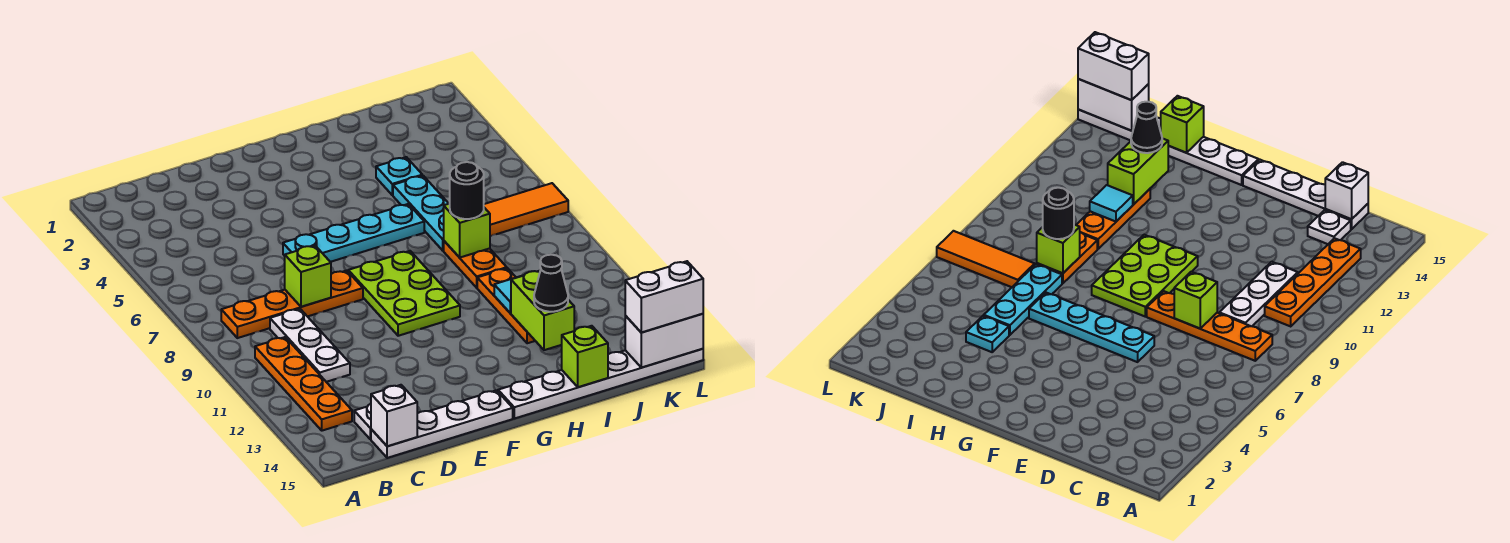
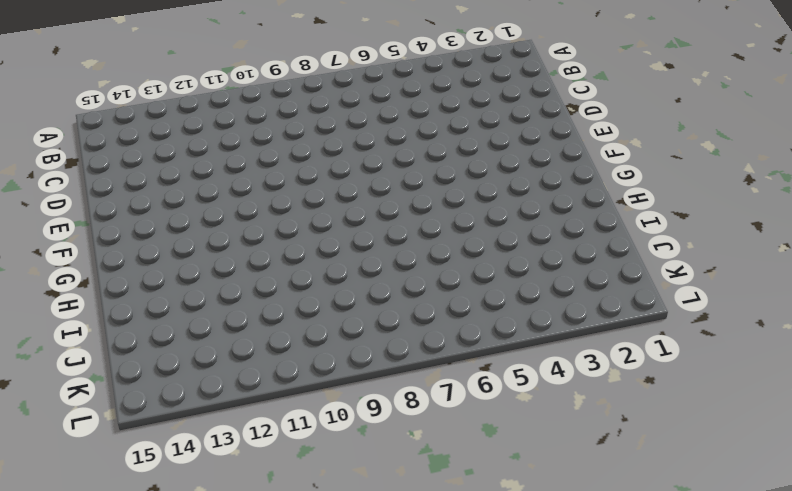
none -> orange 1x4 plate [221,271,363,338]
none -> orange 1x4 plate [255,337,352,431]
none -> white 1x3 plate [270,309,350,382]

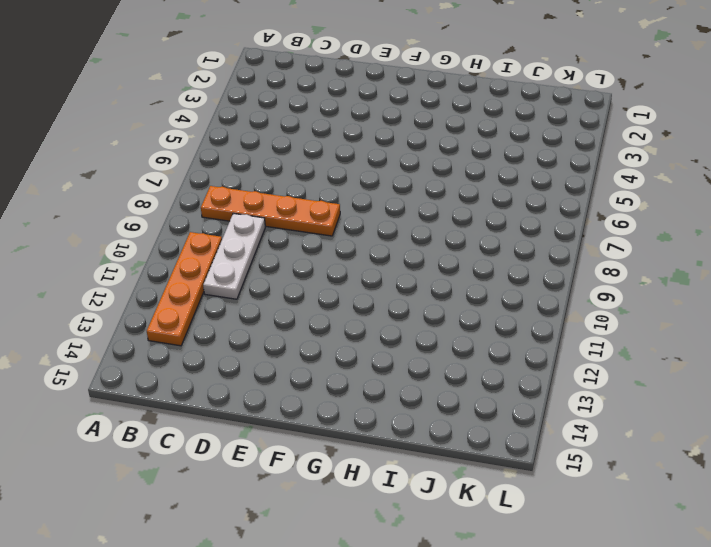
none -> white 1x1 plate [354,404,371,439]
none -> white 1x4 plate [371,390,513,458]
none -> cyan 1x4 plate [283,204,424,262]

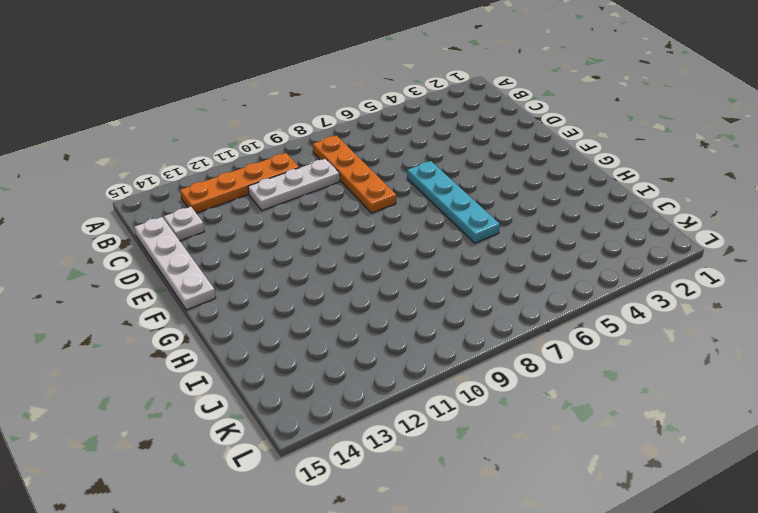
none -> lime 2x3 plate [348,251,460,336]
none -> white 1x6 plate [498,349,703,419]
none -> cyan 1x1 plate [376,157,422,195]

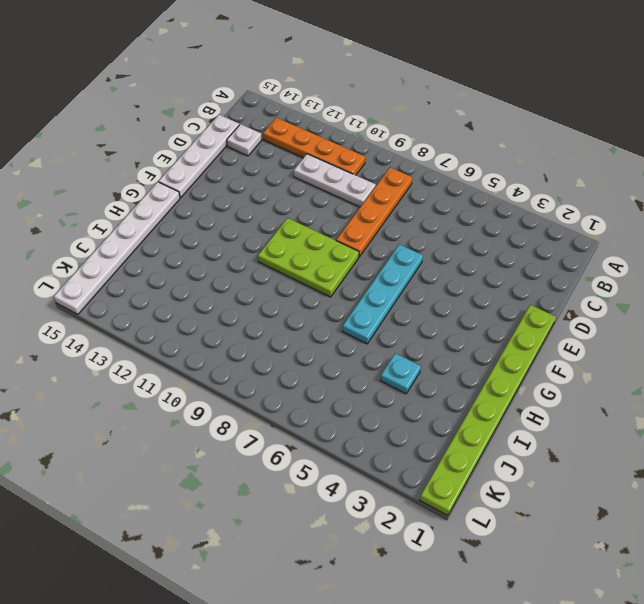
lime 1x8 plate [420,305,556,516] -> none
none -> cyan 1x3 plate [393,176,449,251]
none -> orange 1x2 plate [444,241,507,288]
none -> orange 1x3 plate [477,268,535,343]

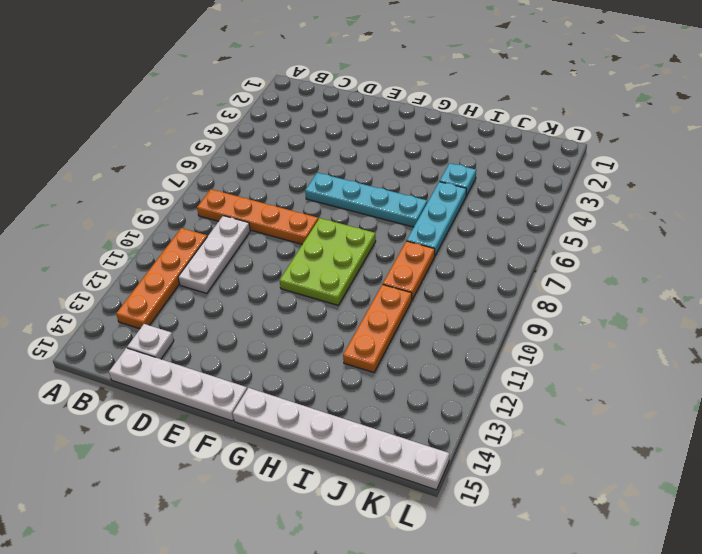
none -> orange 1x3 tile [484,183,568,236]
none -> white 1x1 brick [371,385,417,446]
none -> lime 1x1 brick [285,245,331,307]

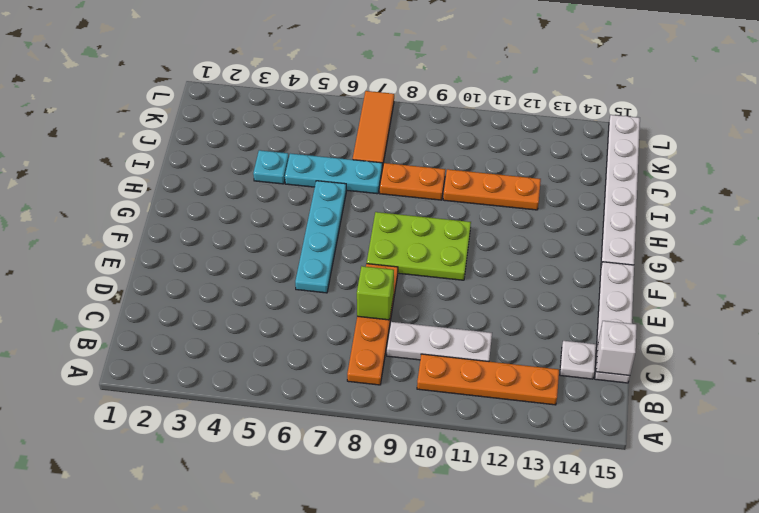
none -> lime 1x1 brick [444,204,490,258]
none -> cyan 1x1 tile [494,275,524,313]
none -> lime 1x2 brick [511,271,574,350]

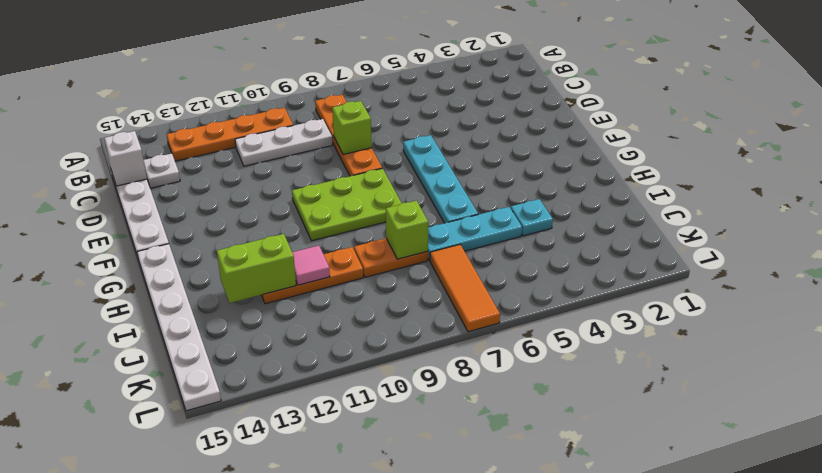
pink 1x1 tile [292,246,330,285] -> cyan 1x1 tile [494,275,524,313]
none -> lime 1x1 brick [562,326,608,387]
none -> white 1x2 brick [625,314,703,367]
none -> black 1x1 round brick [450,162,484,219]

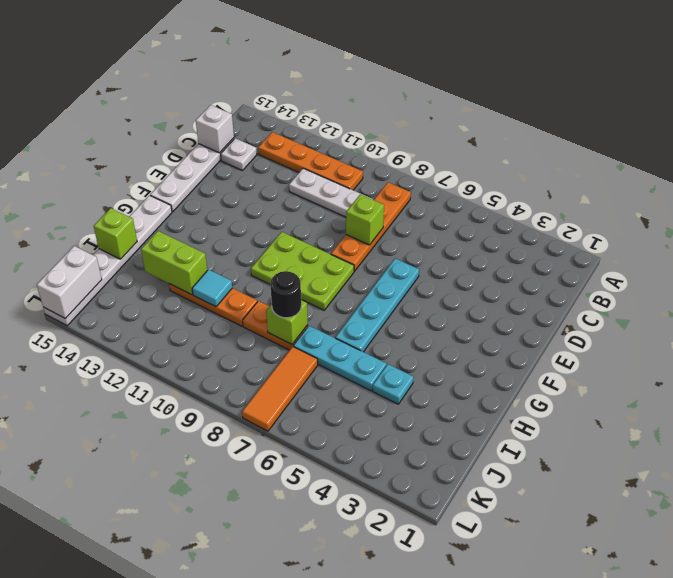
none -> black 1x1 cone [534,255,568,312]
none -> white 1x2 brick [625,261,703,333]

